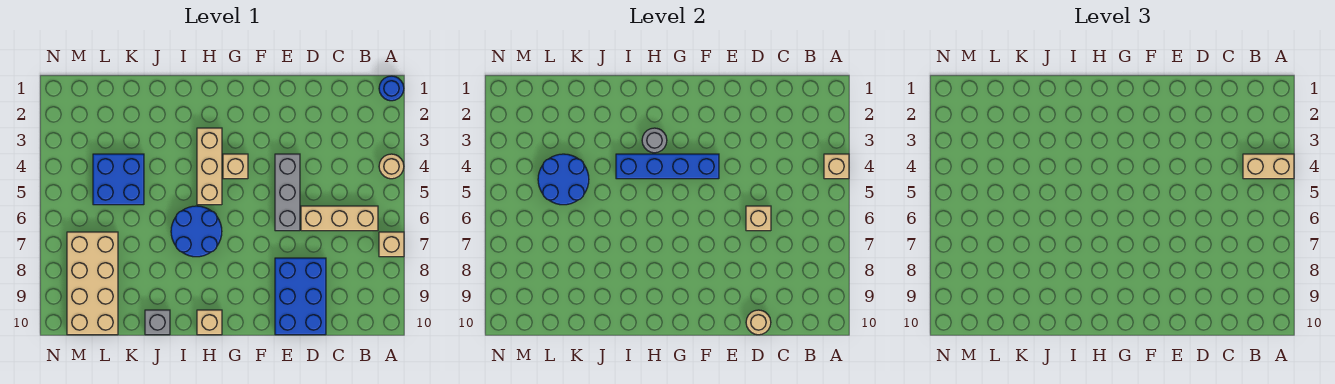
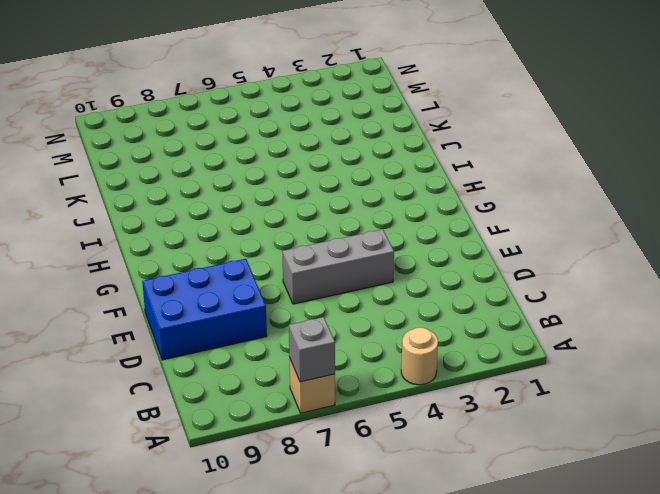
grey 1x1 brick [289,317,335,382] -> grey 1x1 brick moved to [145,310,170,335]
none -> blue 1x1 round brick [379,76,404,101]
none -> tan 1x3 brick [301,206,378,231]
none -> tan 1x1 brick [223,154,248,179]

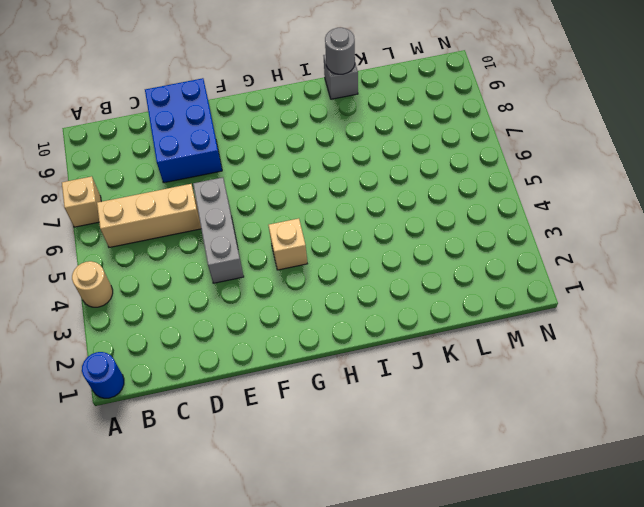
grey 1x1 round brick [325,28,355,74] -> grey 1x1 round brick moved to [642,128,667,153]
none -> tan 1x3 brick [197,128,222,205]
none -> blue 2x2 round brick [171,206,222,257]
none -> tan 1x1 brick [197,310,222,335]

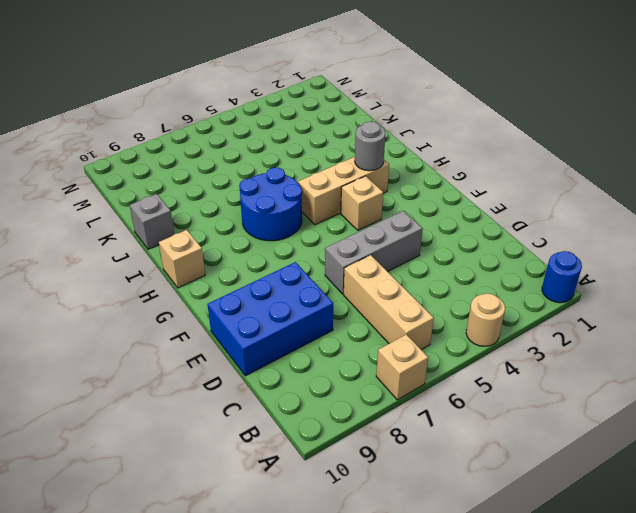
none -> blue 2x2 brick [93,154,144,205]
none -> tan 2x4 brick [67,232,118,335]
none -> tan 1x1 brick [824,154,849,179]

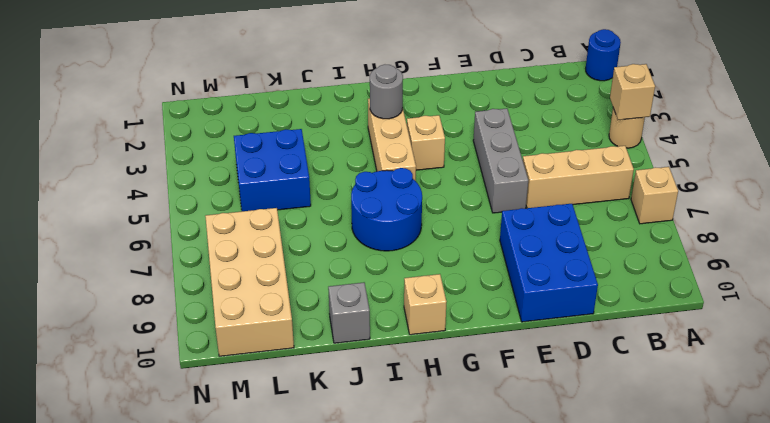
none -> tan 1x1 brick [746,206,771,231]
none -> tan 1x1 round brick [746,310,771,335]
none -> blue 1x4 brick [616,154,719,179]

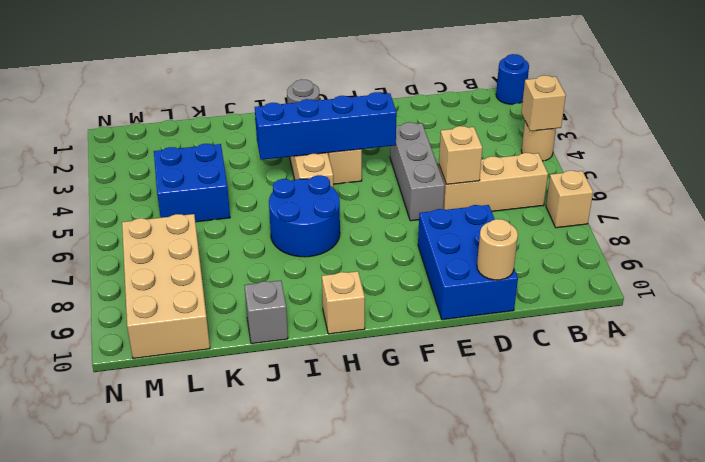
none -> blue 2x2 round brick [538,154,589,205]
none -> tan 1x2 brick [1243,154,1294,179]

